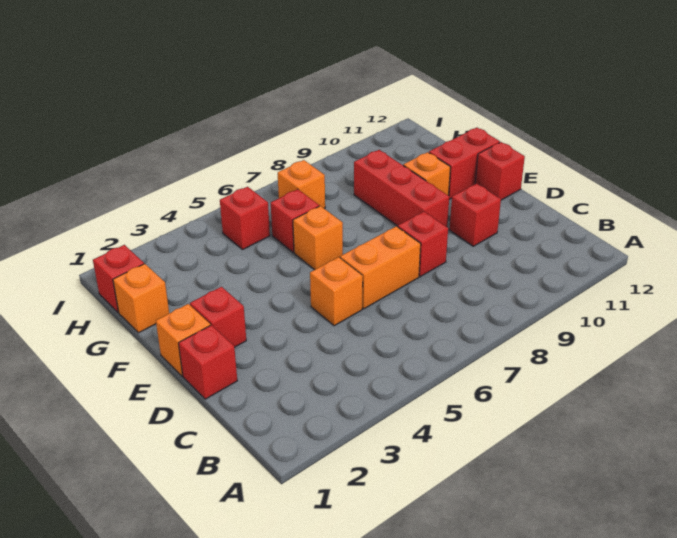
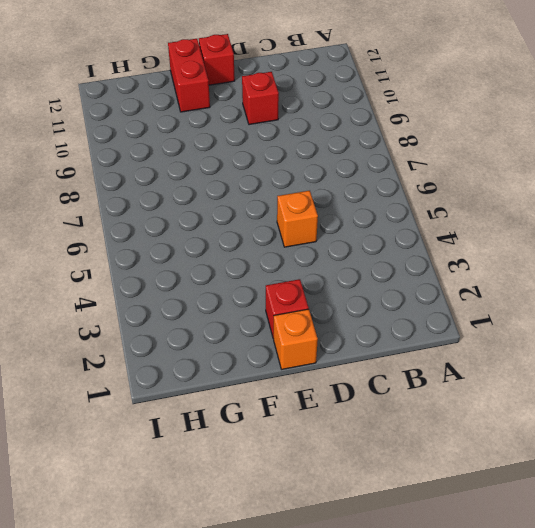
none -> red 1x1 brick [179,325,237,399]
none -> orange 1x2 brick [340,226,421,309]
none -> red 1x1 brick [398,212,448,277]

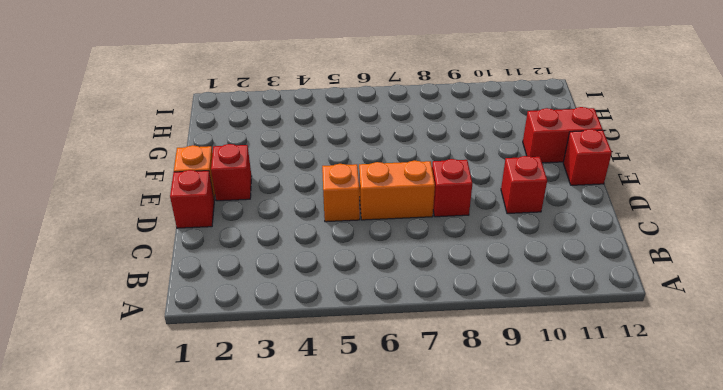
none -> red 1x3 brick [354,150,449,227]
none -> orange 1x1 brick [293,206,343,270]
none -> orange 1x1 brick [403,152,450,196]

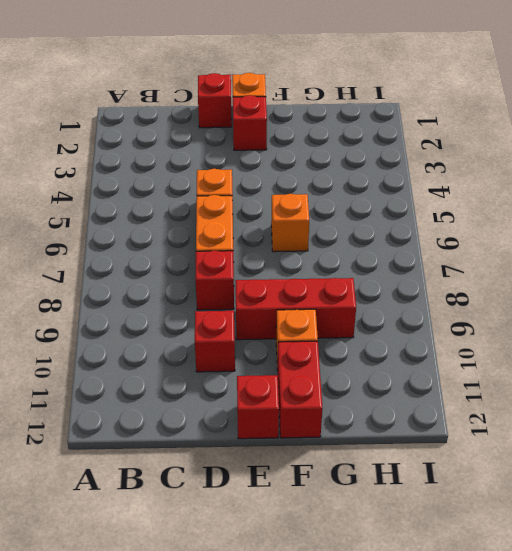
none -> orange 1x1 brick [113,264,169,333]
none -> red 1x1 brick [271,189,319,253]
none -> red 1x1 brick [93,245,144,312]

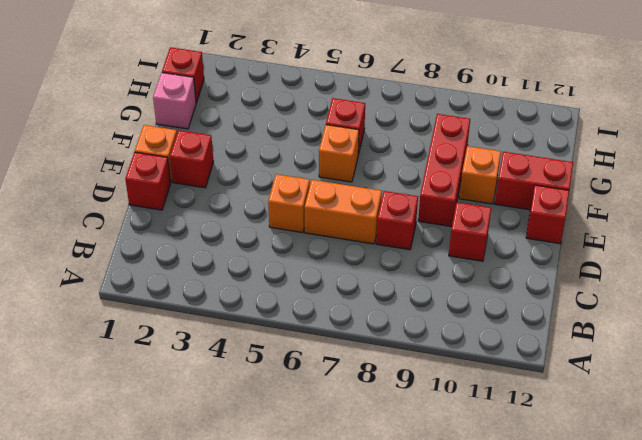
pink 1x1 brick [153,73,196,129] -> orange 1x1 brick [113,264,169,333]
none -> red 1x1 brick [220,187,270,250]
none -> orange 1x1 brick [278,160,325,209]

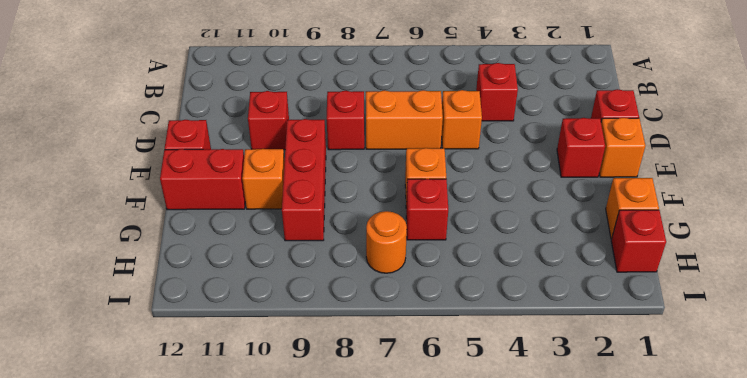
red 1x1 brick [476,63,518,121] -> red 1x1 brick moved to [220,187,270,250]
orange 1x1 round brick [366,211,407,273] -> orange 1x1 brick [278,160,325,209]

